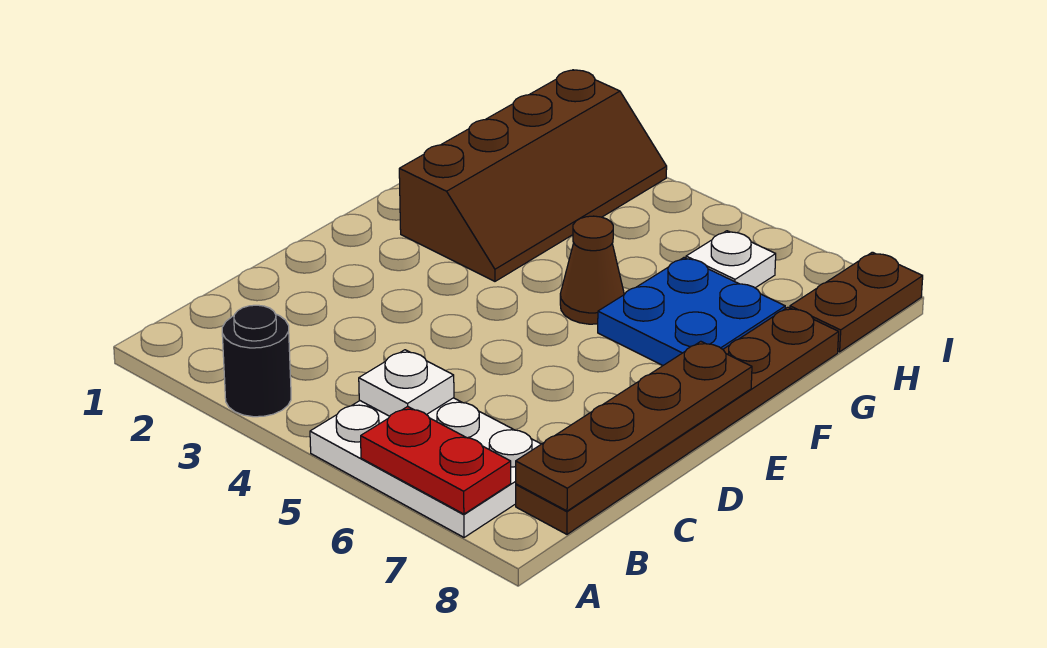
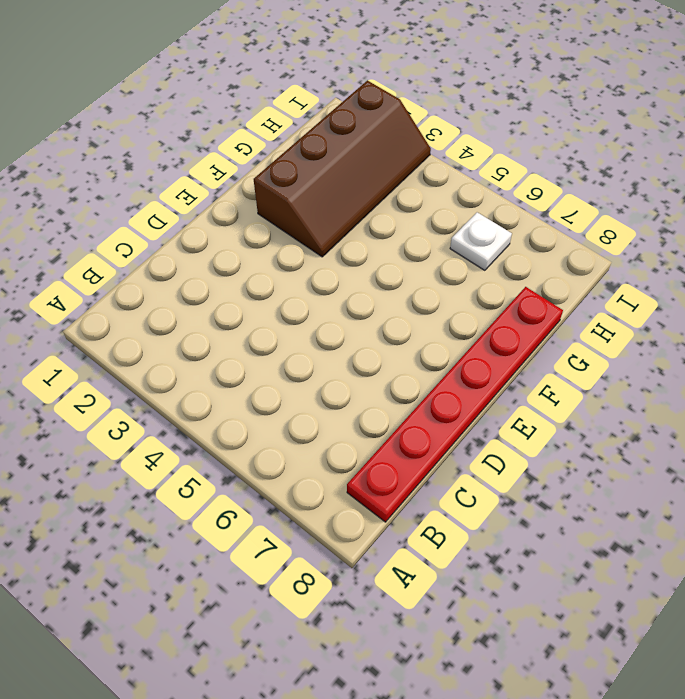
red 1x6 plate [347,287,563,522] -> brown 1x6 plate [516,307,839,534]
none -> black 1x1 round brick [222,305,291,417]
none -> white 2x3 plate [310,398,541,537]

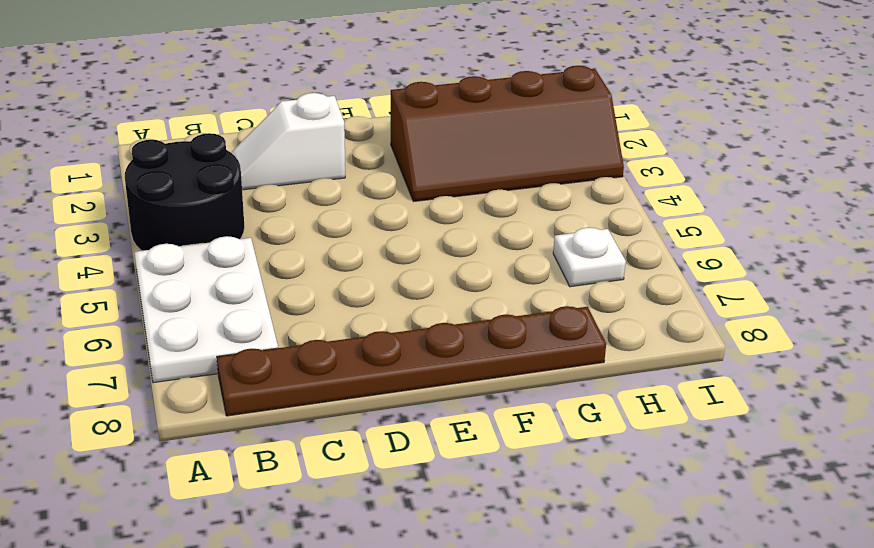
black 2x2 round brick [125,133,245,251] -> black 1x1 round brick [222,305,291,417]
white 1x2 slope [231,93,345,190] -> none
none -> brown 1x1 cone [560,216,624,324]
none -> blue 2x2 plate [598,258,785,366]

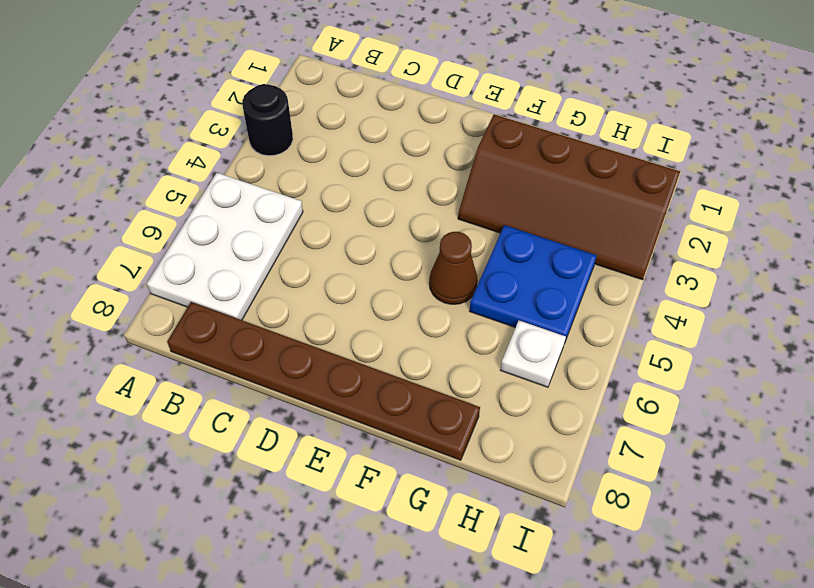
blue 2x2 plate [470,225,597,341] -> blue 2x2 plate moved to [598,258,785,366]
none -> brown 1x2 plate [790,252,923,352]
none -> red 1x2 plate [361,406,511,514]

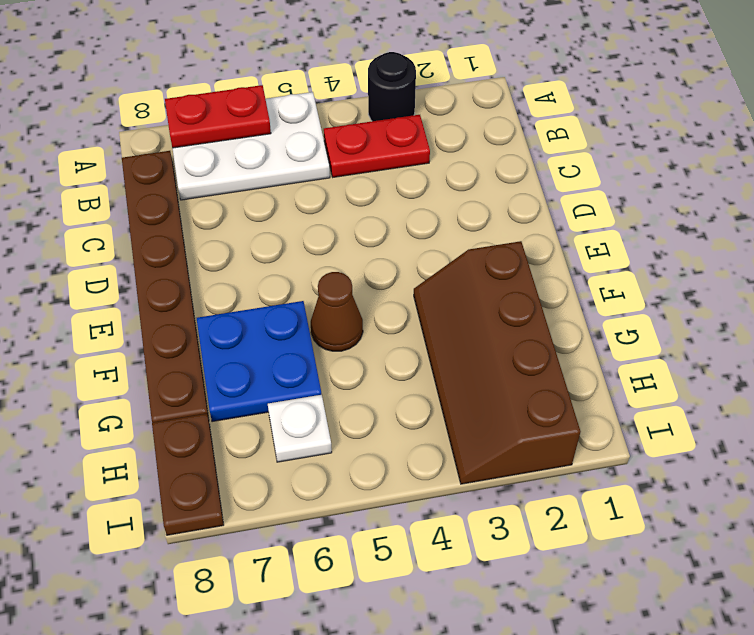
red 1x2 plate [324,115,430,177] -> none
none -> white 1x1 plate [359,350,454,416]
none -> brown 1x4 plate [516,341,752,511]

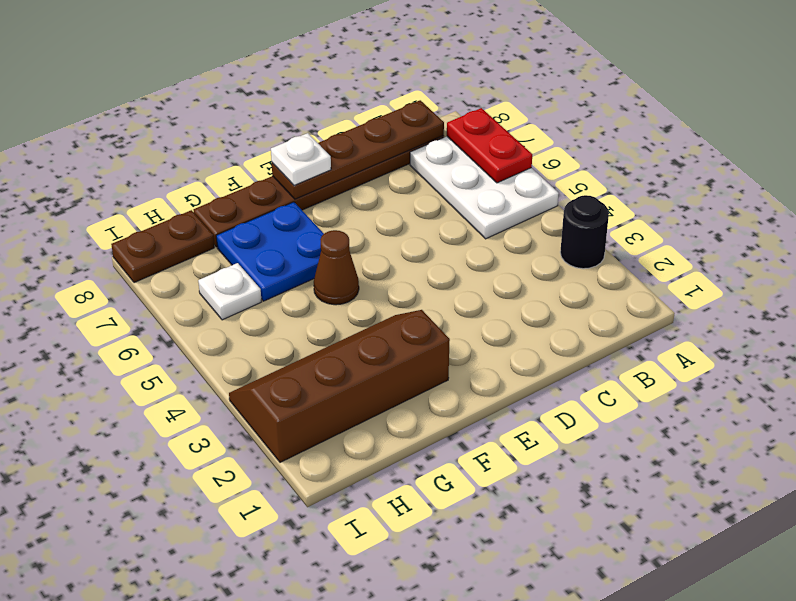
white 1x1 plate [271,133,331,186] -> white 1x1 plate moved to [359,350,454,416]

